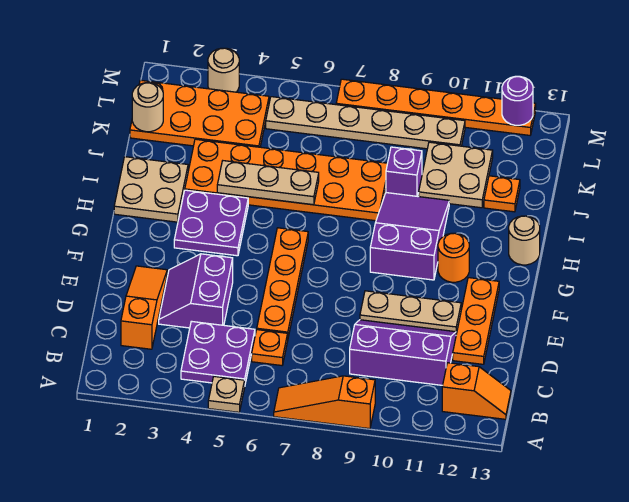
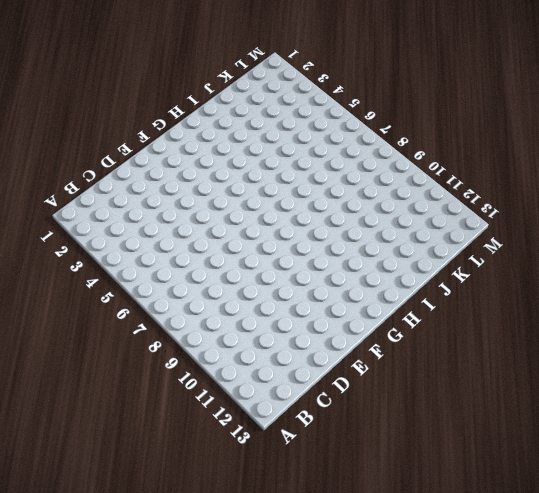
none -> tan 1x1 plate [208,376,245,412]
none -> orange 1x3 slope [274,376,375,429]
none -> purple 2x2 plate [181,321,255,383]

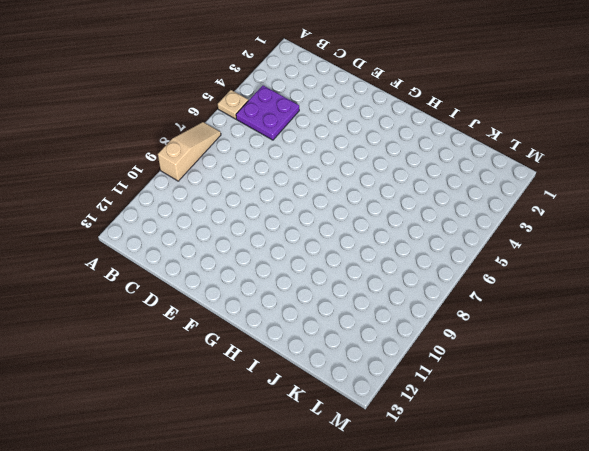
tan 1x3 slope [158,122,221,181] -> orange 1x3 slope [274,376,375,429]
none -> orange 1x2 slope [442,363,511,419]
none -> orange 1x3 slope [121,266,167,349]
none -> orange 1x1 plate [252,330,288,365]

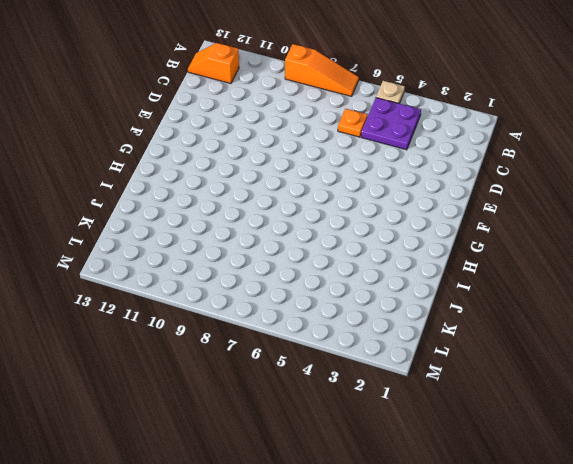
none -> orange 1x3 slope [121,266,167,349]
none -> purple 2x3 slope [350,320,456,385]
none -> purple 2x2 slope [159,254,233,328]

